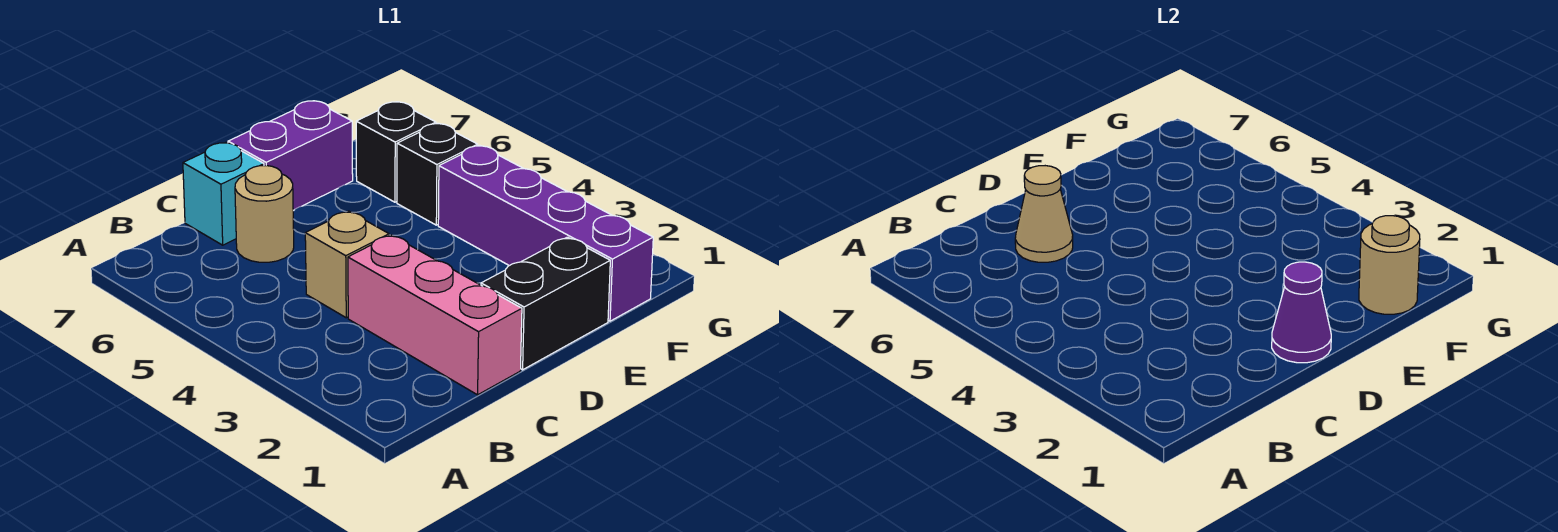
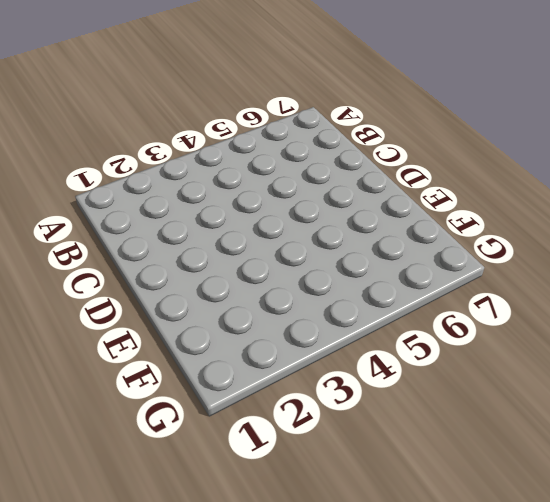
none -> pink 1x3 brick [348,235,522,395]
none -> tan 1x1 brick [305,211,389,318]
none -> tan 1x1 round brick [235,166,294,262]

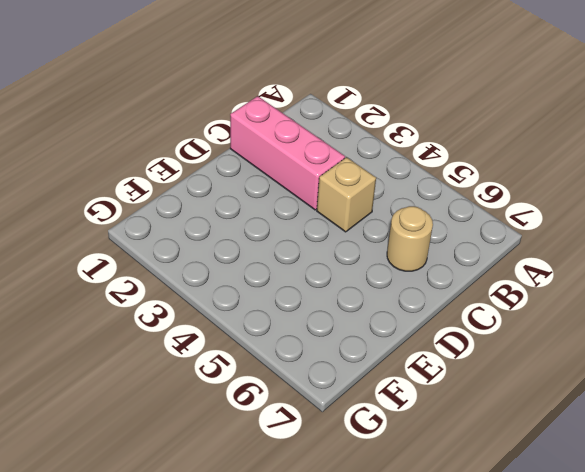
none -> cyan 1x1 brick [183,142,264,245]
none -> black 1x2 brick [481,237,610,370]
none -> purple 1x2 brick [228,101,353,210]

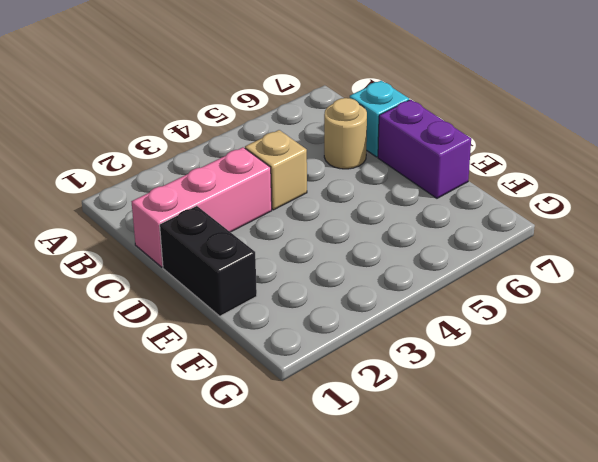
none -> purple 1x4 brick [438,145,653,321]
none -> black 1x1 brick [397,124,478,225]
none -> black 1x1 brick [356,102,436,202]

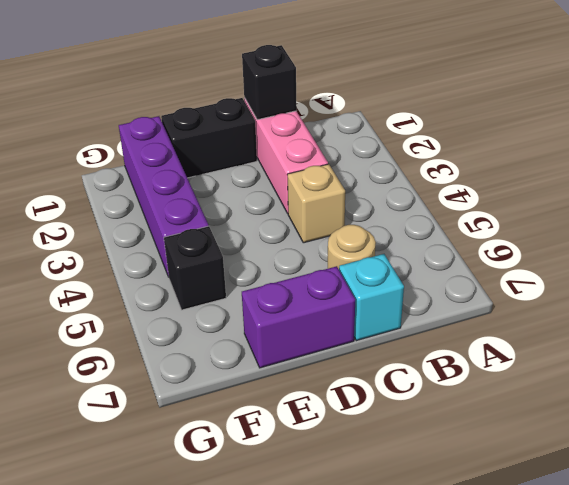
black 1x1 brick [242,45,297,120] -> black 1x1 brick moved to [356,102,436,202]
none -> tan 1x1 cone [1015,166,1073,262]
none -> purple 1x1 cone [1272,262,1331,363]
none -> tan 1x1 round brick [1359,216,1420,314]

